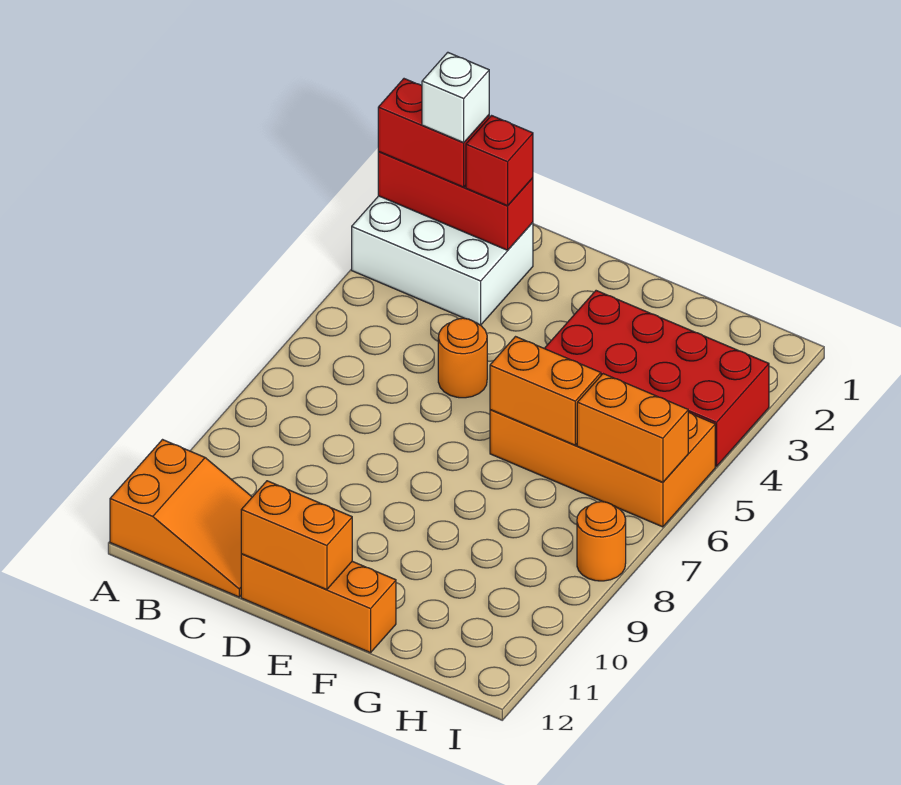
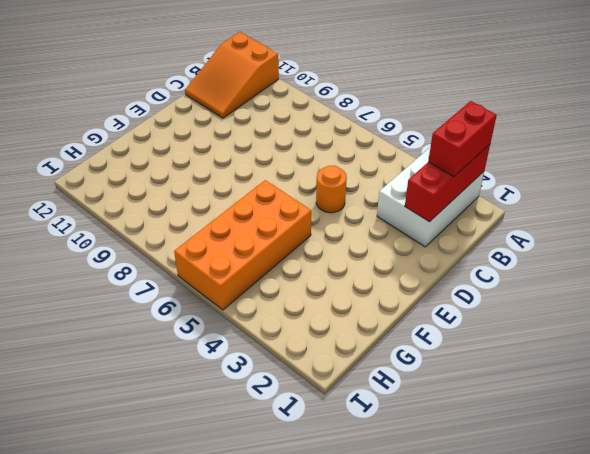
none -> orange 1x3 brick [241,554,396,653]
none -> red 2x4 brick [544,291,769,466]
none -> orange 1x1 round brick [577,502,626,581]

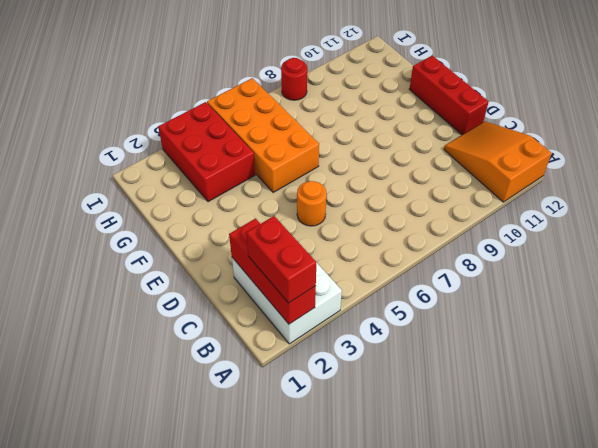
red 1x3 brick [409,56,489,135] -> orange 1x3 brick [241,554,396,653]
red 2x3 brick [158,102,255,202] -> red 2x4 brick [544,291,769,466]
red 1x1 round brick [281,58,307,100] -> orange 1x1 round brick [577,502,626,581]
none -> orange 1x2 brick [241,481,352,590]
none -> orange 1x2 brick [490,337,601,445]
none -> orange 1x2 brick [577,374,688,482]

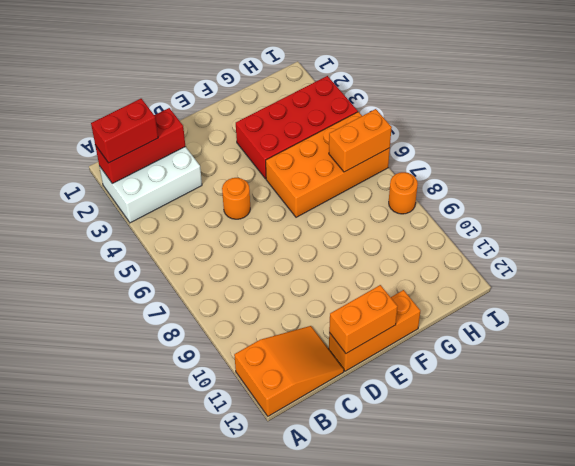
none -> orange 1x2 brick [490,337,601,445]
none -> red 1x1 brick [466,116,533,206]
none -> white 1x1 brick [422,52,489,143]

